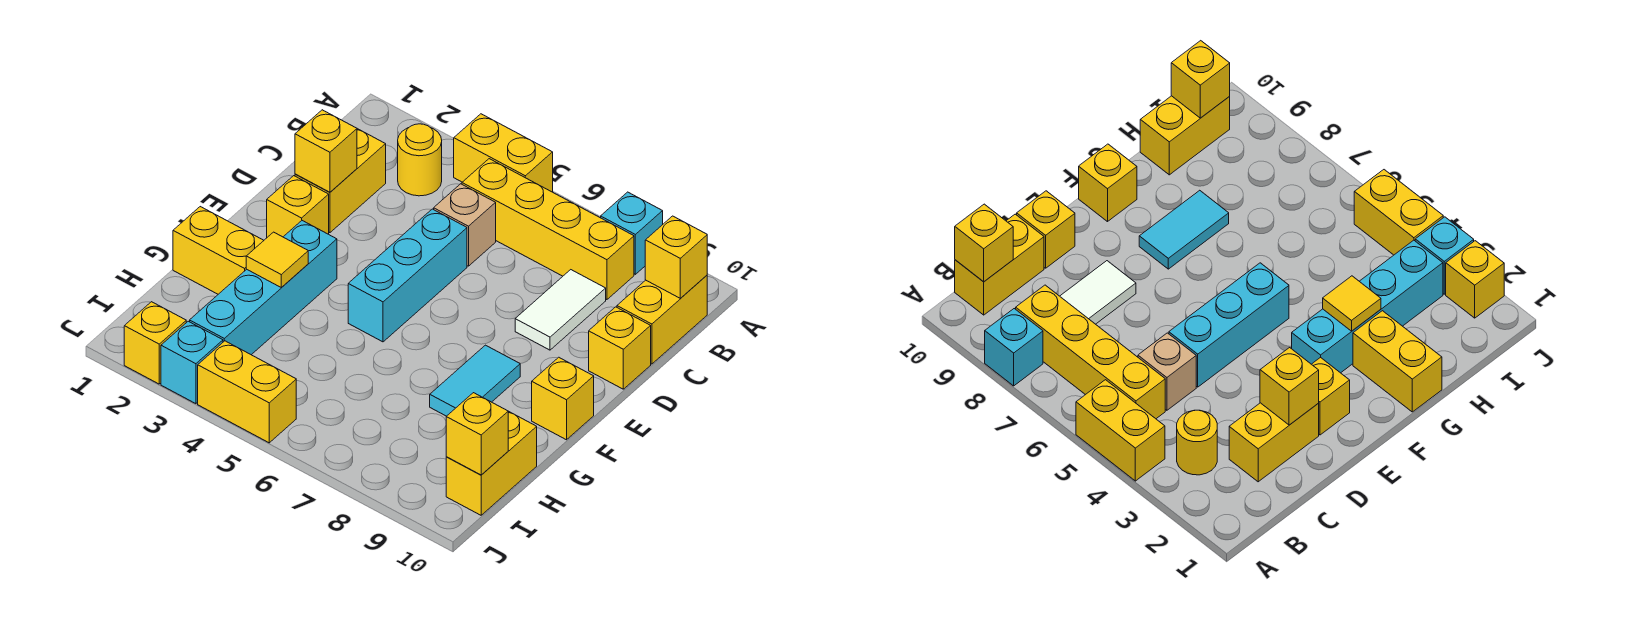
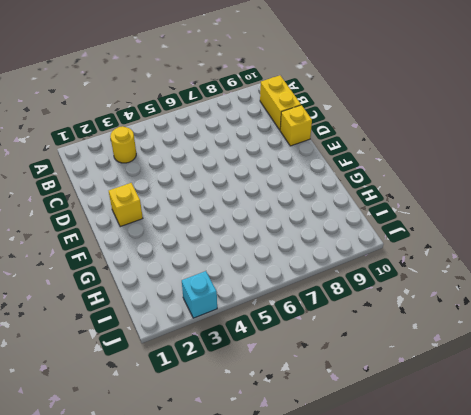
none -> yellow 1x2 brick [454,114,553,192]
none -> cyan 1x1 brick [601,192,663,274]
none -> yellow 1x4 brick [462,159,634,300]

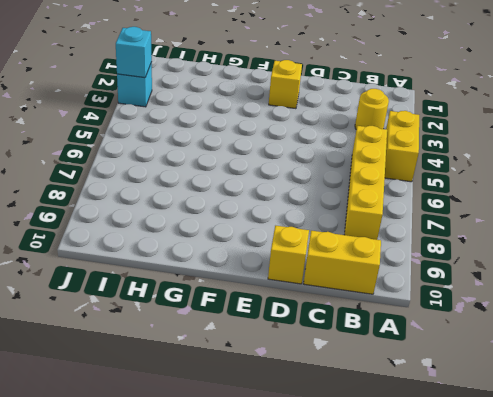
cyan 1x1 brick [116,27,152,78] -> cyan 1x1 brick moved to [601,192,663,274]
none -> yellow 1x2 brick [295,129,386,233]
none -> tan 1x1 brick [434,184,496,266]
none -> white 1x2 tile [515,270,606,350]

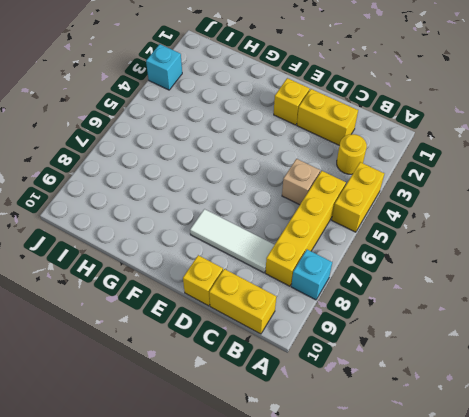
white 1x3 tile [190,209,274,273] -> white 1x2 tile [515,270,606,350]
none -> cyan 1x3 brick [348,209,467,342]
none -> cyan 1x4 brick [190,221,337,355]
none -> cyan 1x2 tile [430,345,520,416]

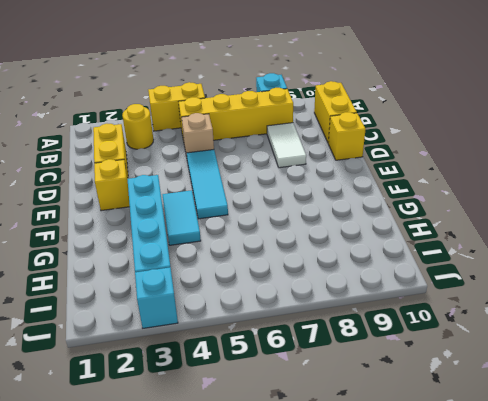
cyan 1x3 tile [187,150,228,219] -> cyan 1x3 brick [348,209,467,342]
cyan 1x2 tile [162,190,201,245] -> cyan 1x2 tile moved to [430,345,520,416]
none -> yellow 1x1 brick [532,357,594,440]
none -> yellow 1x2 brick [173,207,264,294]
none -> yellow 1x2 brick [446,411,537,515]

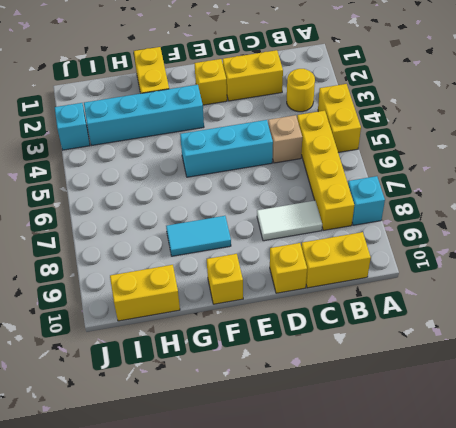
none -> yellow 1x1 brick [124,302,186,384]
none -> yellow 1x2 brick [198,341,296,443]
none -> yellow 1x1 brick [645,216,707,298]

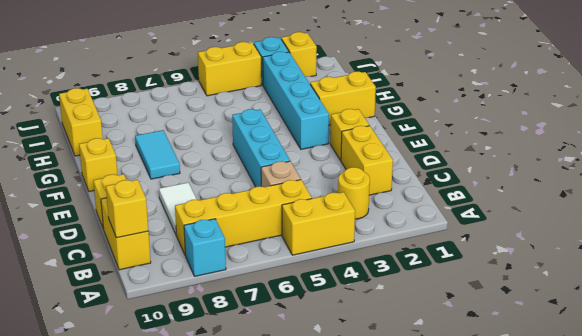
none -> yellow 1x1 brick [295,110,357,192]
none -> yellow 1x1 tile [246,232,308,288]
none -> yellow 1x1 brick [446,393,508,475]

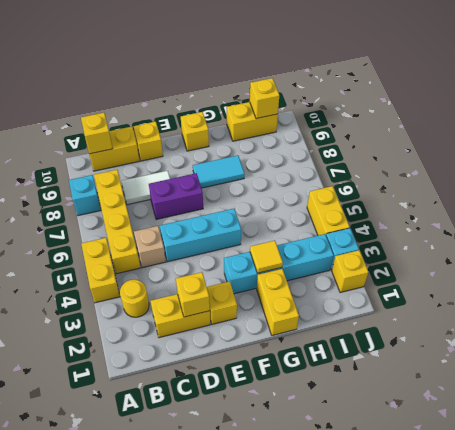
purple 1x2 brick [149,173,203,219] -> none

